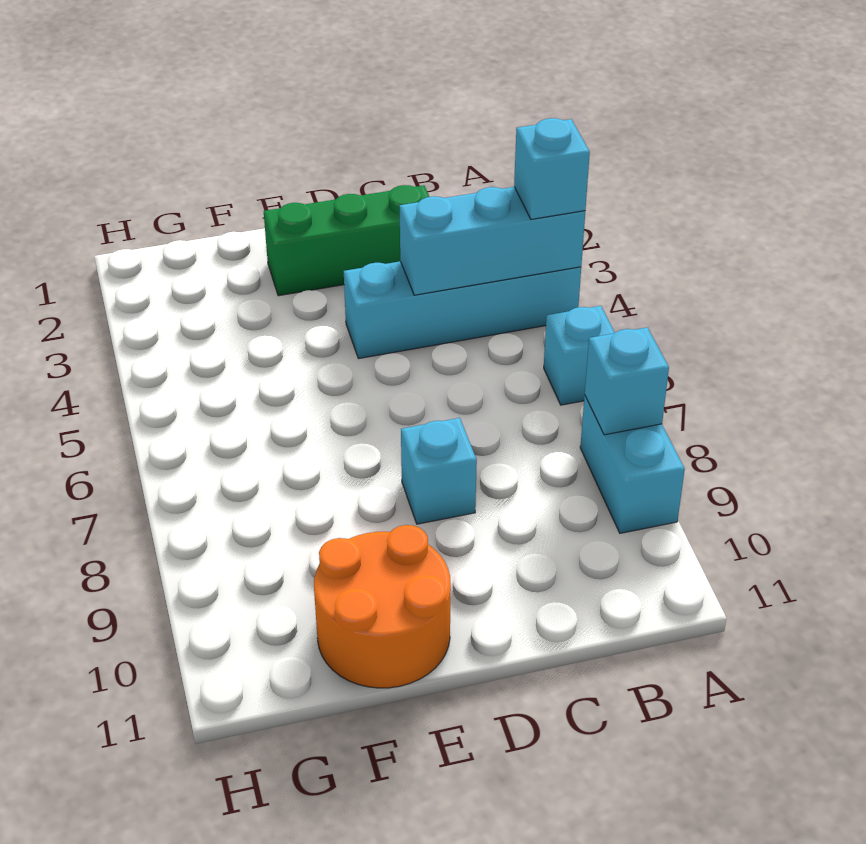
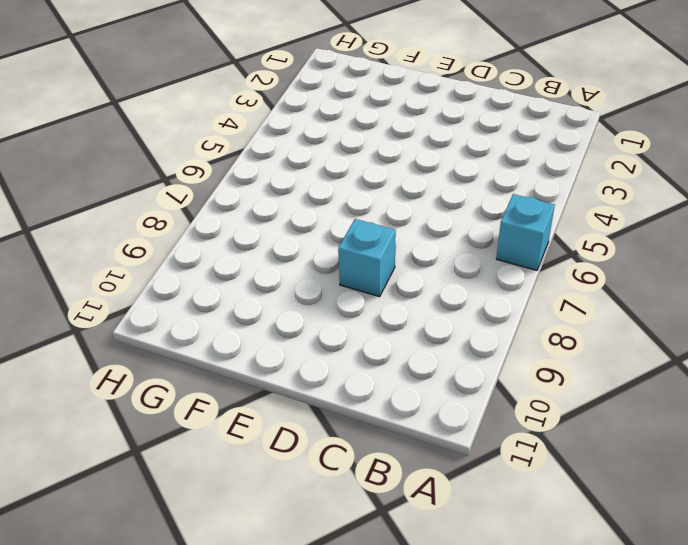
none -> cyan 1x4 brick [344,261,581,359]
none -> cyan 1x2 brick [580,396,685,533]

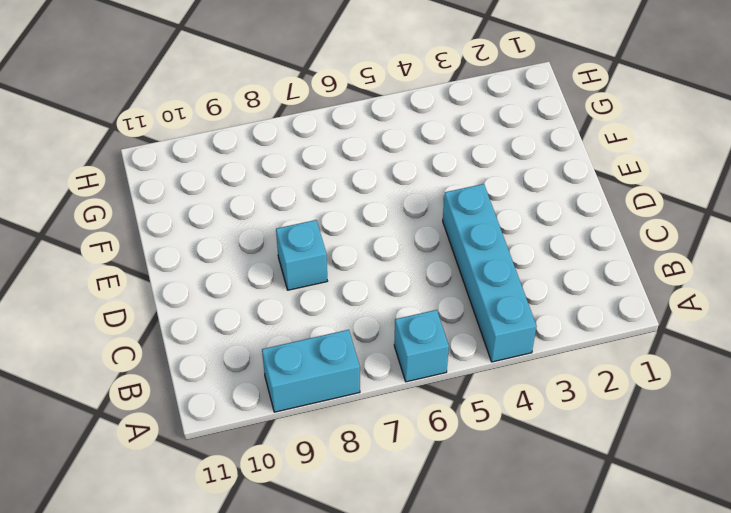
none -> green 1x3 brick [264,185,429,296]
none -> orange 2x2 round brick [314,525,451,688]

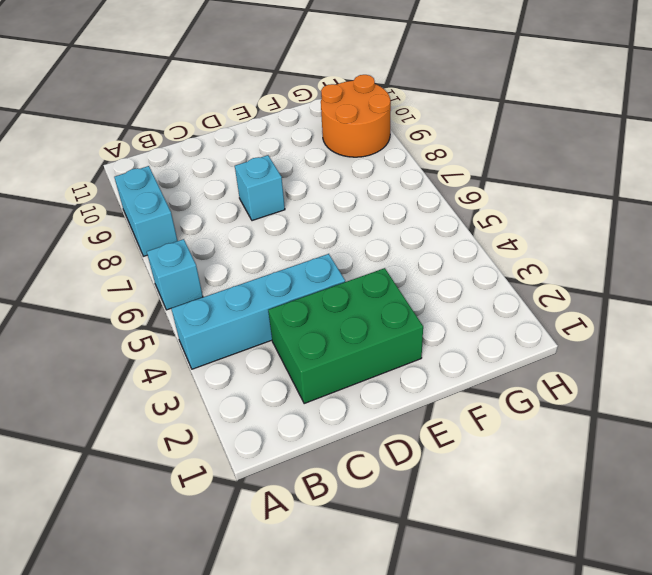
green 2x3 brick [268,268,423,404] -> green 1x3 brick [264,185,429,296]
orange 2x2 round brick [321,75,391,157] -> orange 2x2 round brick moved to [314,525,451,688]
none -> cyan 1x3 brick [399,187,585,295]
none -> cyan 1x1 brick [585,327,669,435]

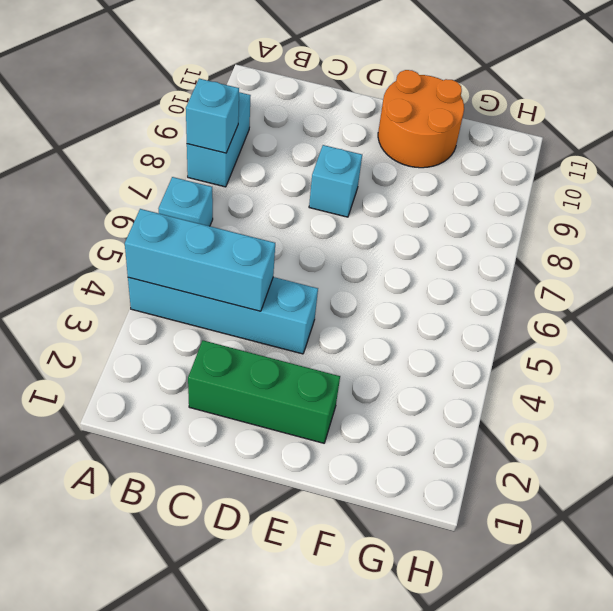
none -> cyan 1x1 brick [514,118,590,219]

